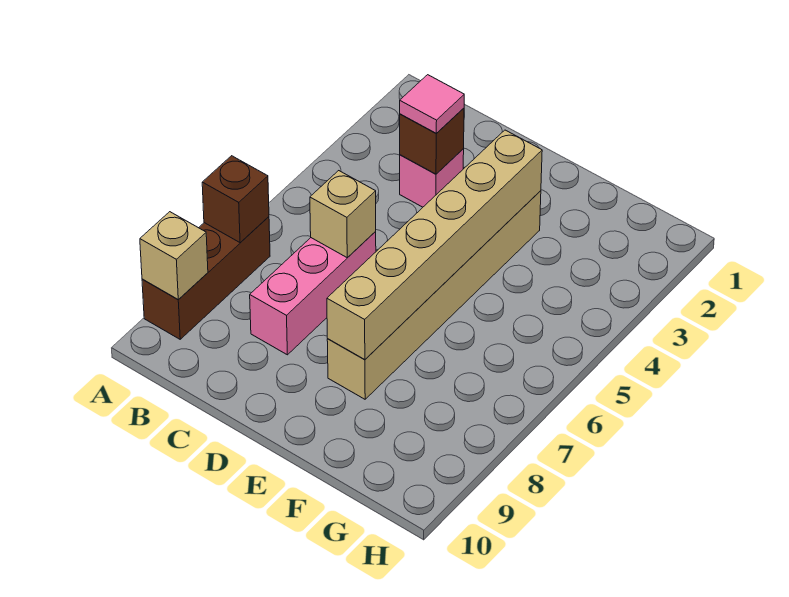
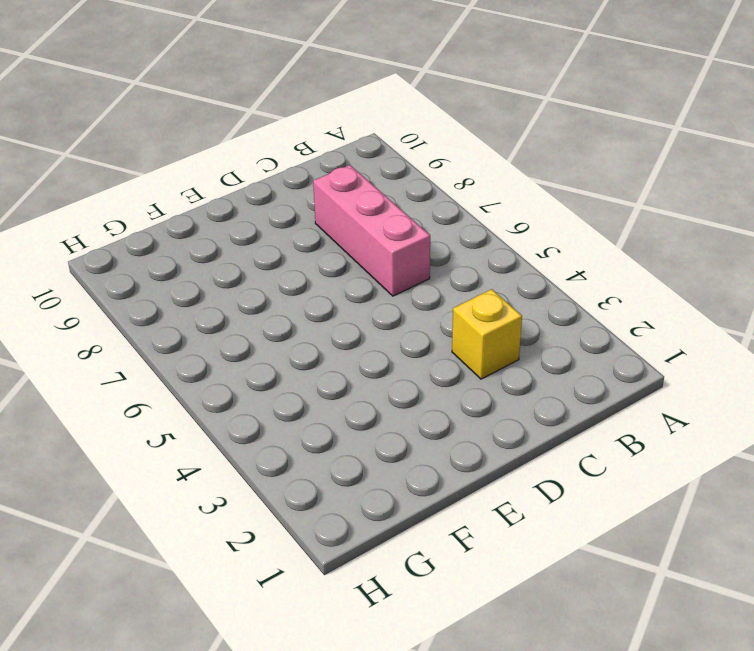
yellow 1x1 brick [452,289,522,379] -> pink 1x1 brick [400,149,464,207]
none -> brown 1x3 brick [142,217,270,339]
none -> tan 1x6 brick [327,191,541,399]

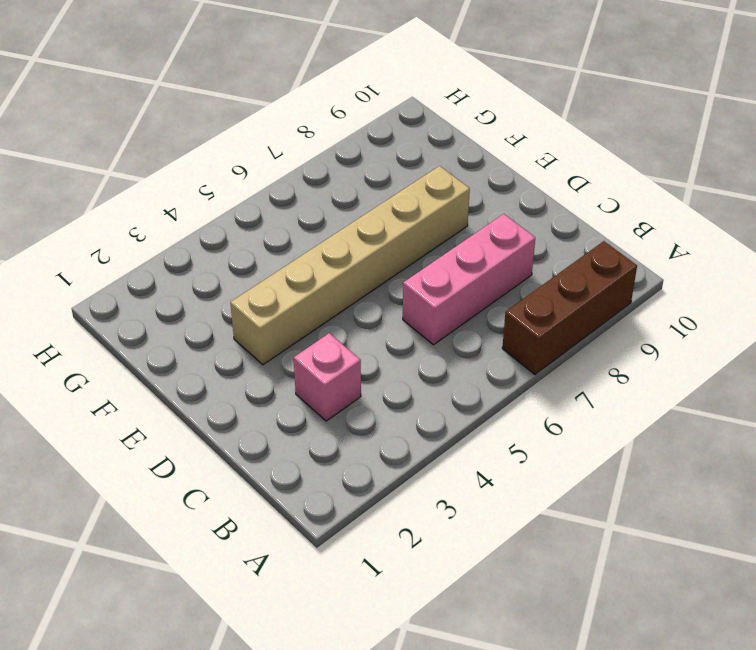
none -> brown 1x1 brick [202,156,269,243]
none -> tan 1x1 brick [140,212,208,300]

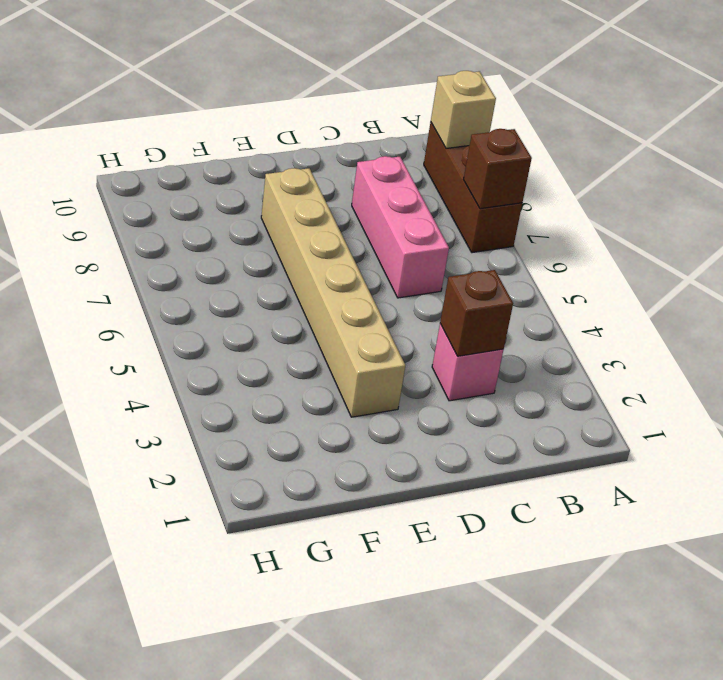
none -> tan 1x1 brick [310,171,376,258]
none -> tan 1x6 brick [327,130,542,360]

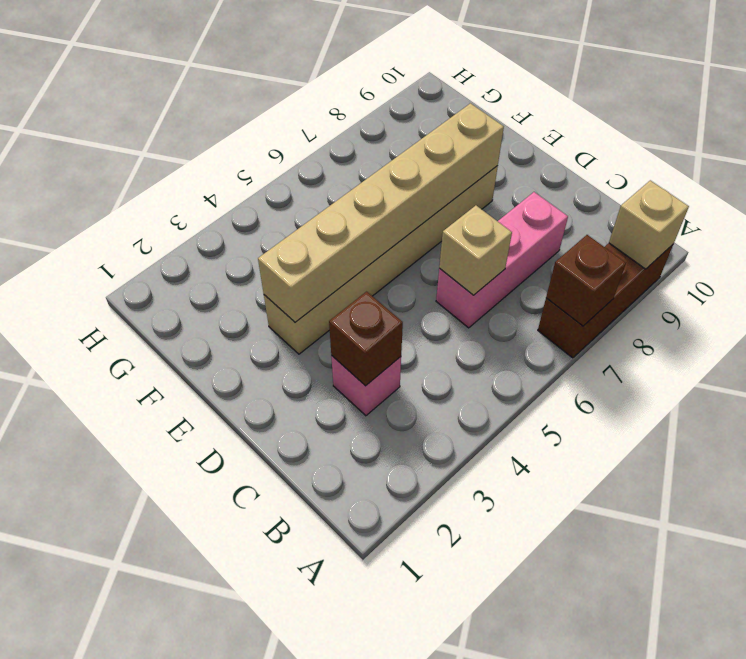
none -> pink 1x1 tile [400,75,464,133]

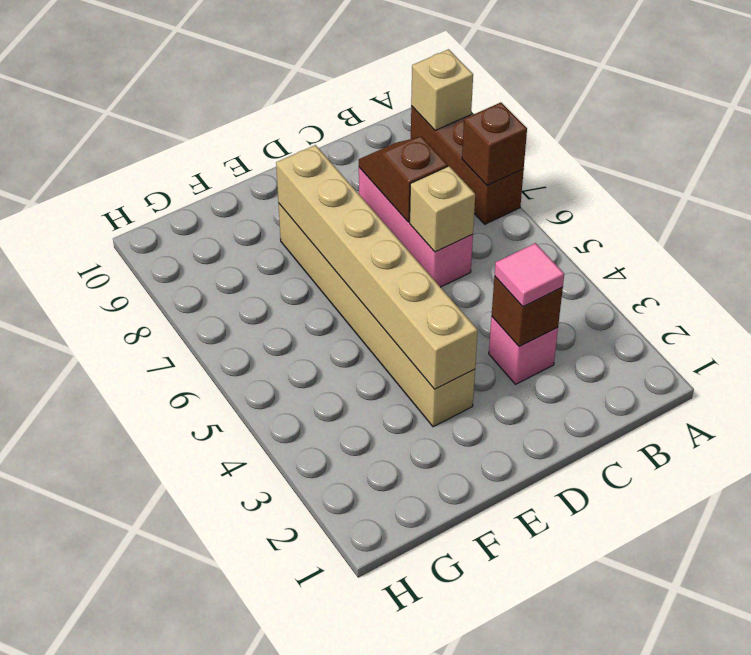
brown 1x2 slope [359,137,448,222] -> none

